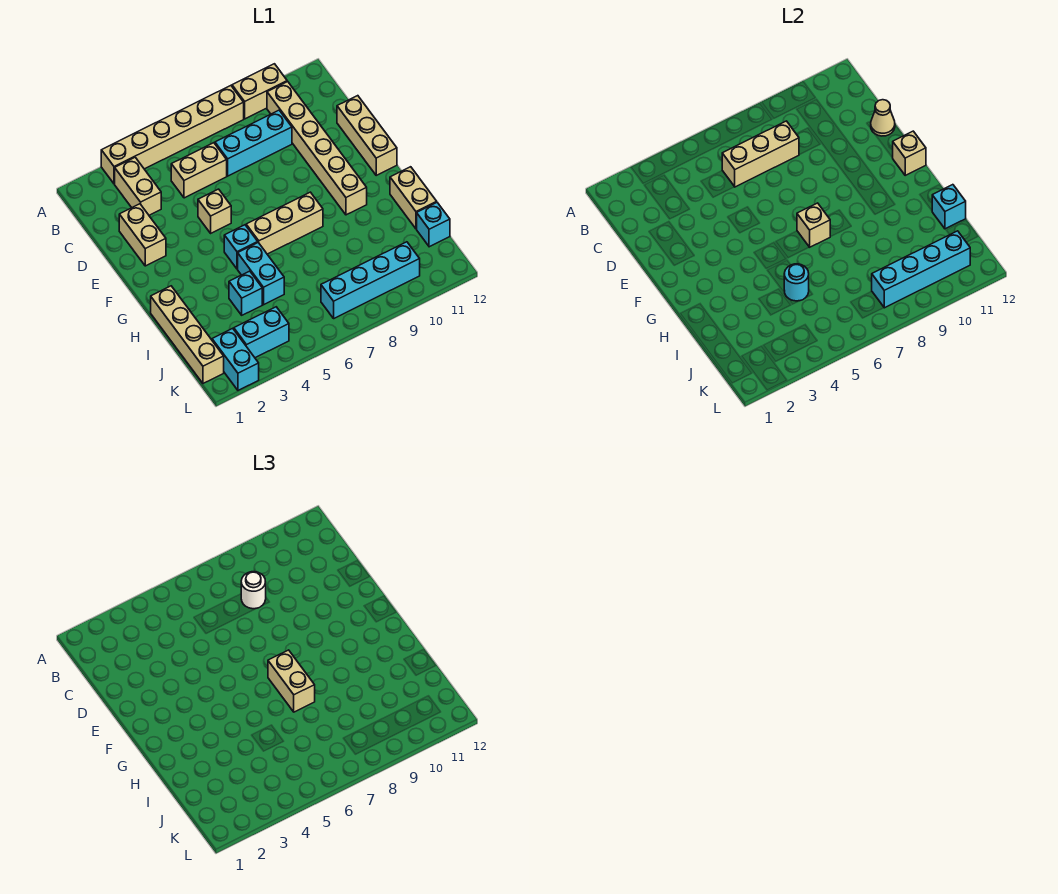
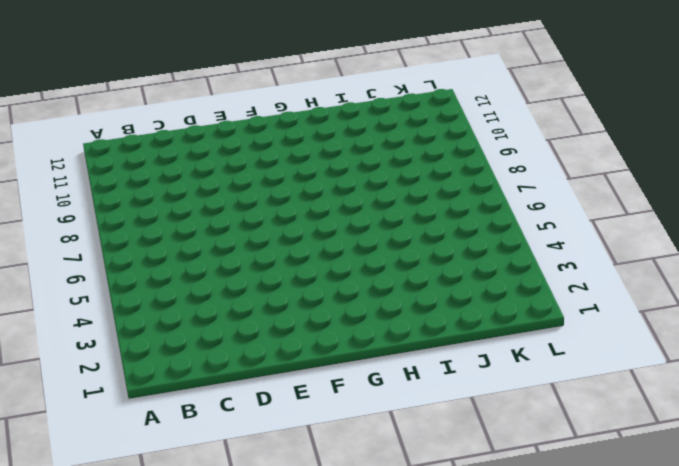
none -> tan 1x6 brick [101,86,244,184]
none -> tan 1x2 brick [232,64,287,119]
none -> tan 1x2 brick [115,157,161,215]

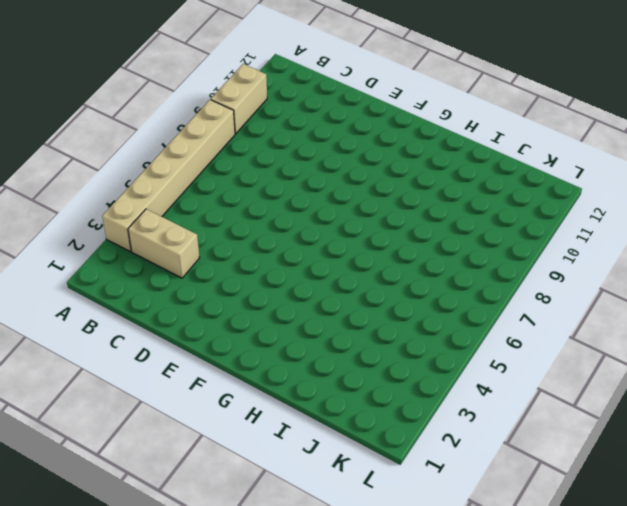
none -> tan 1x6 brick [267,82,367,215]
none -> tan 1x2 brick [171,143,227,198]
none -> cyan 1x3 brick [215,110,292,176]

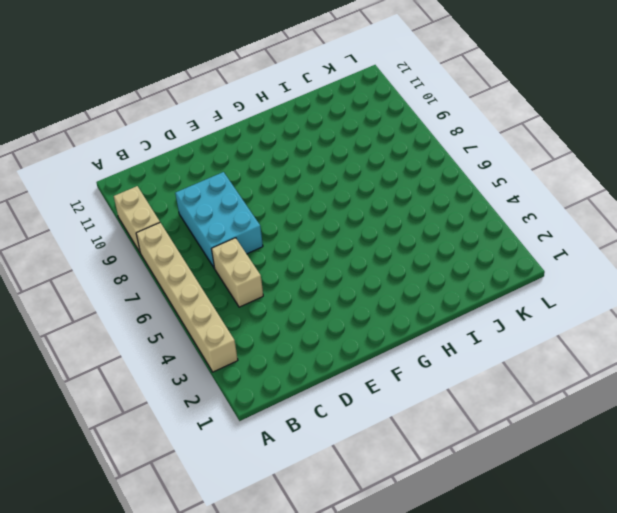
cyan 2x3 brick [175,172,263,267] -> cyan 1x3 brick [215,110,292,176]
none -> tan 1x2 brick [115,157,161,215]
none -> tan 1x6 brick [267,82,367,215]
none -> tan 1x2 brick [119,204,166,266]

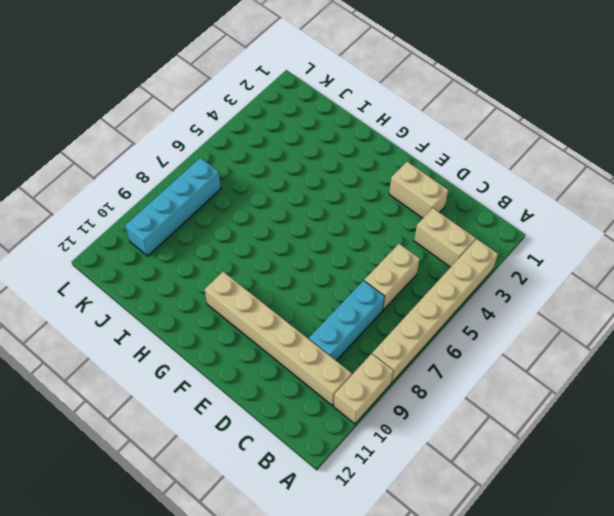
none -> tan 1x3 brick [337,96,397,175]
none -> tan 1x1 brick [198,189,231,233]
none -> cyan 1x1 brick [224,225,258,269]

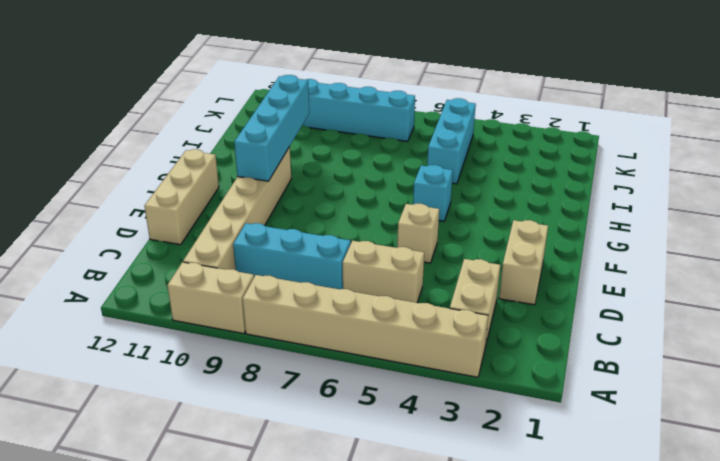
cyan 1x4 brick [234,75,309,181] -> cyan 1x4 brick turned to [872,231,970,308]
cyan 1x3 brick [427,98,476,184] -> cyan 1x2 brick [238,243,284,305]
none -> tan 1x3 brick [246,192,323,254]
none -> tan 1x4 brick [151,286,224,383]
none -> tan 1x2 brick [390,167,437,229]

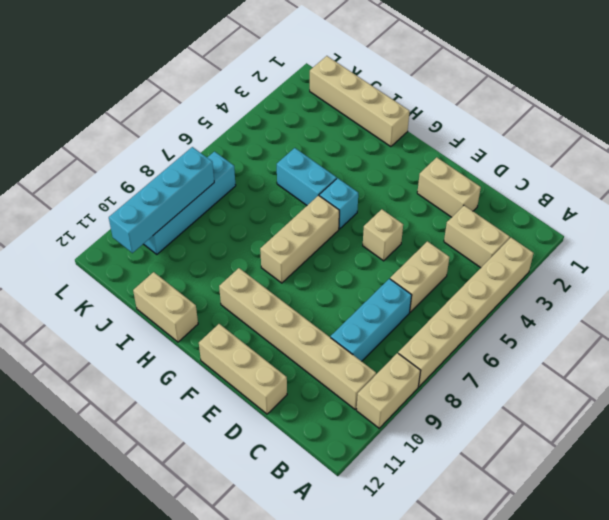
none -> cyan 1x1 brick [229,271,262,315]
none -> cyan 1x1 brick [417,203,450,247]
none -> cyan 1x2 brick [212,328,259,390]

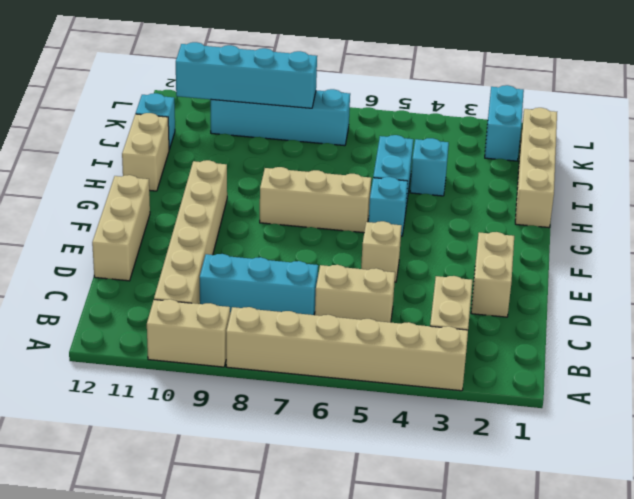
none -> cyan 1x2 brick [234,307,289,358]
none -> tan 1x3 brick [722,121,799,187]
none -> tan 1x1 cone [871,100,895,136]

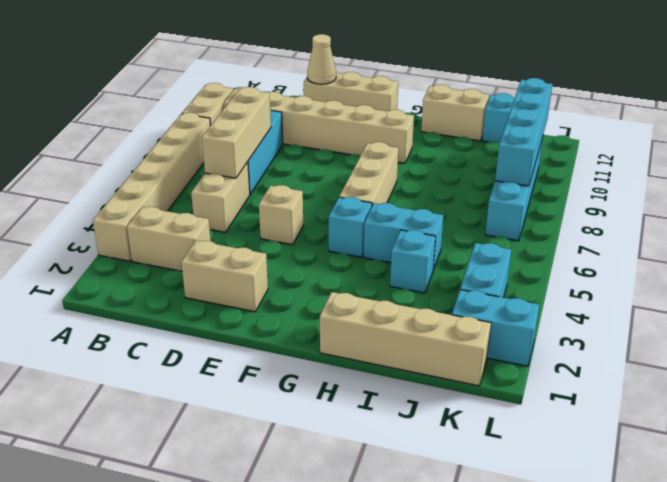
none -> tan 1x1 brick [893,131,926,175]
none -> tan 1x1 brick [797,203,830,247]
none -> cyan 1x1 round brick [784,264,809,301]

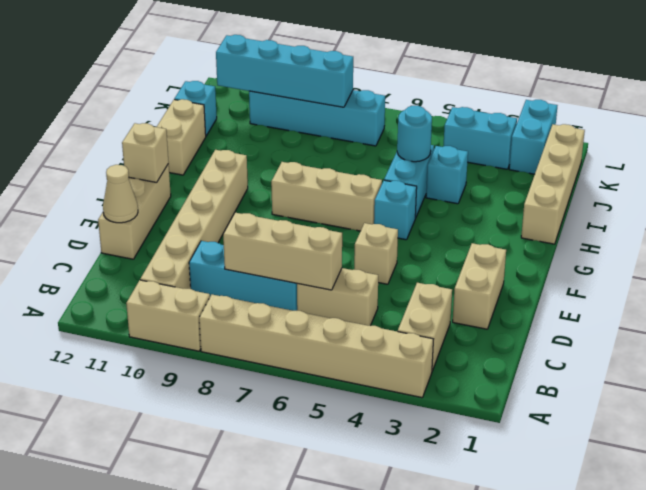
none -> tan 1x1 brick [797,203,830,247]
none -> cyan 1x1 brick [932,185,966,229]
none -> white 1x1 round brick [241,572,266,609]

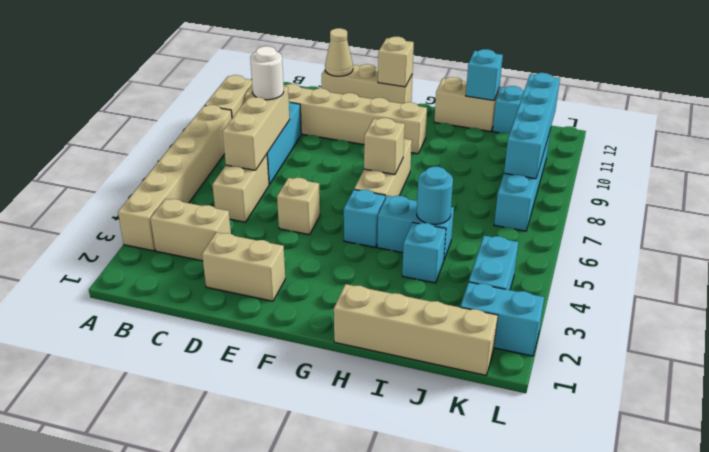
none -> tan 1x2 brick [268,650,315,712]

